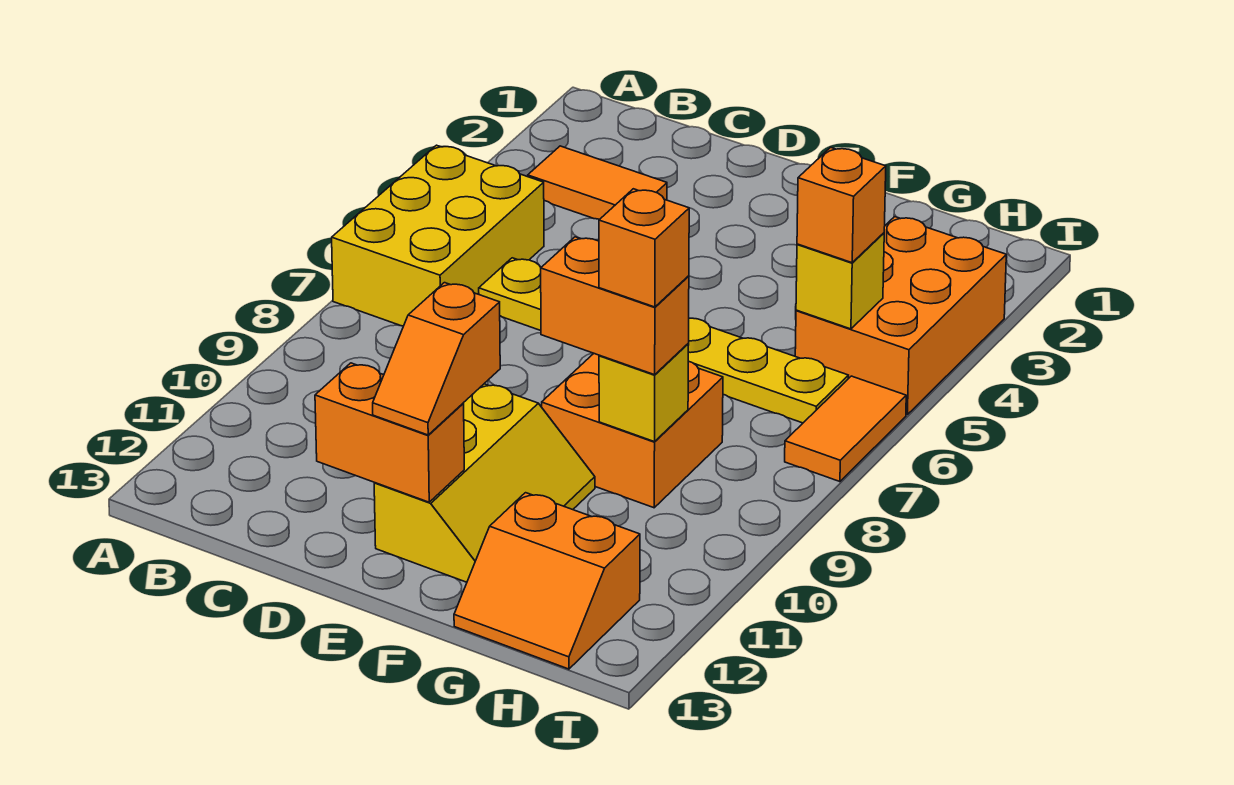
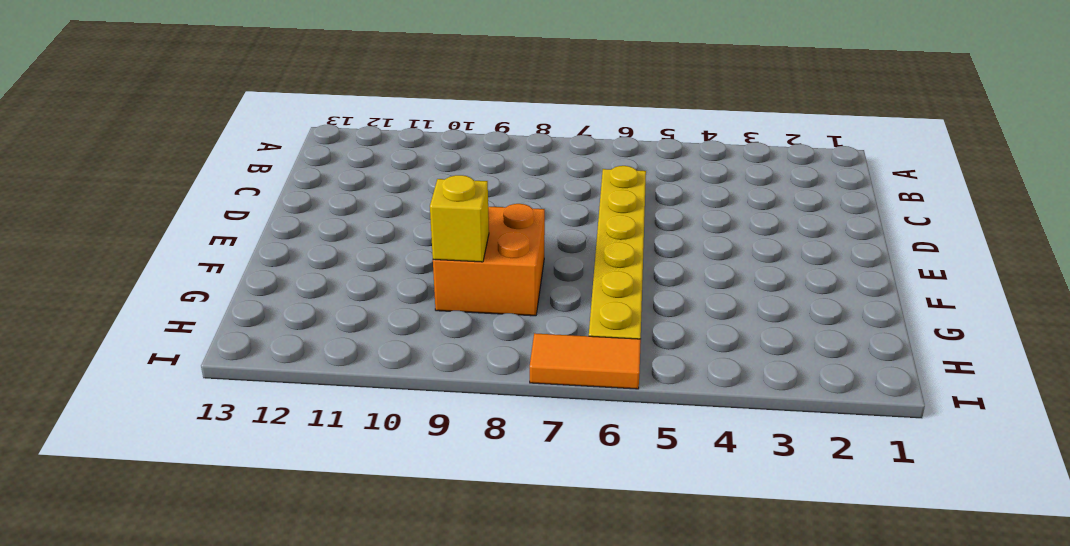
none -> yellow 2x3 brick [332,145,544,326]
none -> orange 1x2 tile [528,146,667,220]
none -> yellow 2x3 slope [374,384,595,582]

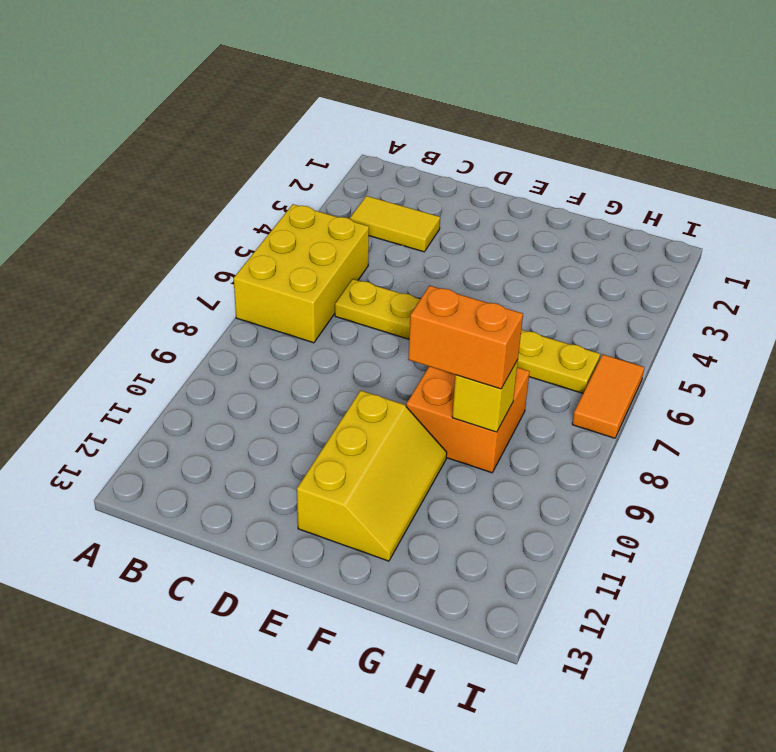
yellow 1x2 tile [350,196,440,252] -> orange 1x2 tile [528,146,667,220]
none -> orange 2x2 slope [454,493,640,669]
none -> orange 2x3 brick [795,217,1006,415]
none -> orange 1x2 brick [315,363,464,502]

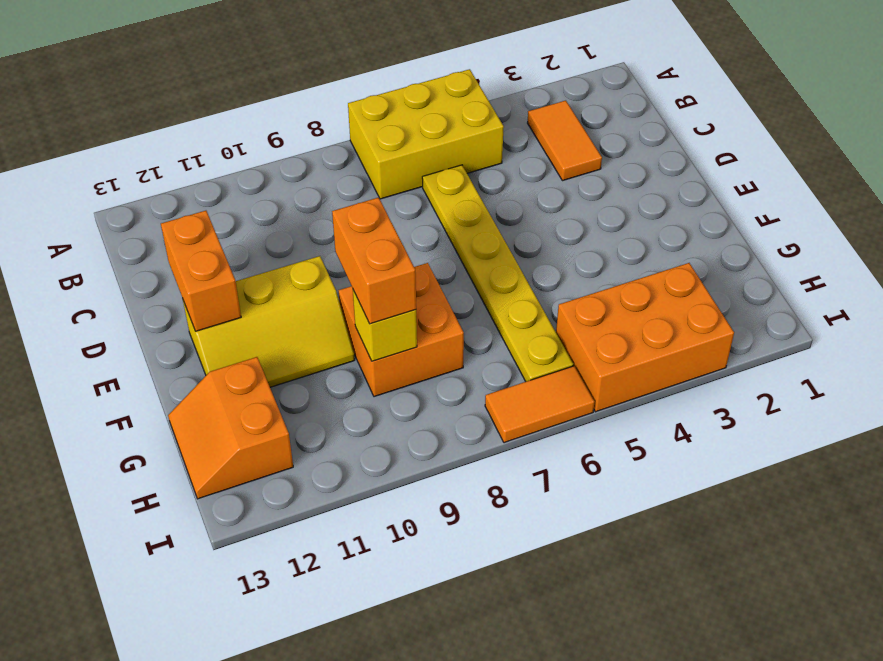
none -> yellow 1x1 brick [796,233,884,329]
none -> orange 1x2 slope [373,283,500,435]
none -> orange 1x1 brick [797,147,886,263]

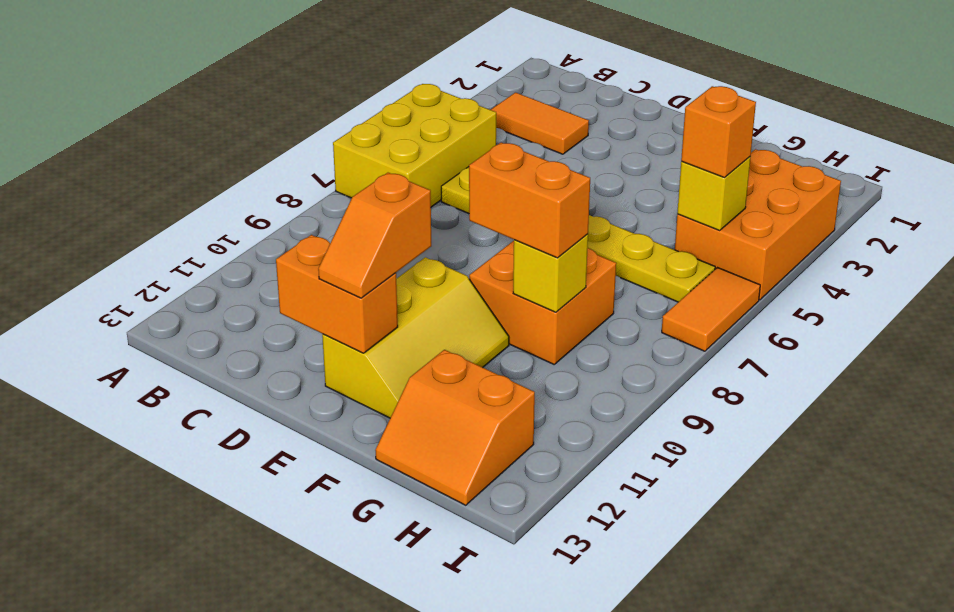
none -> orange 1x1 brick [599,189,689,307]

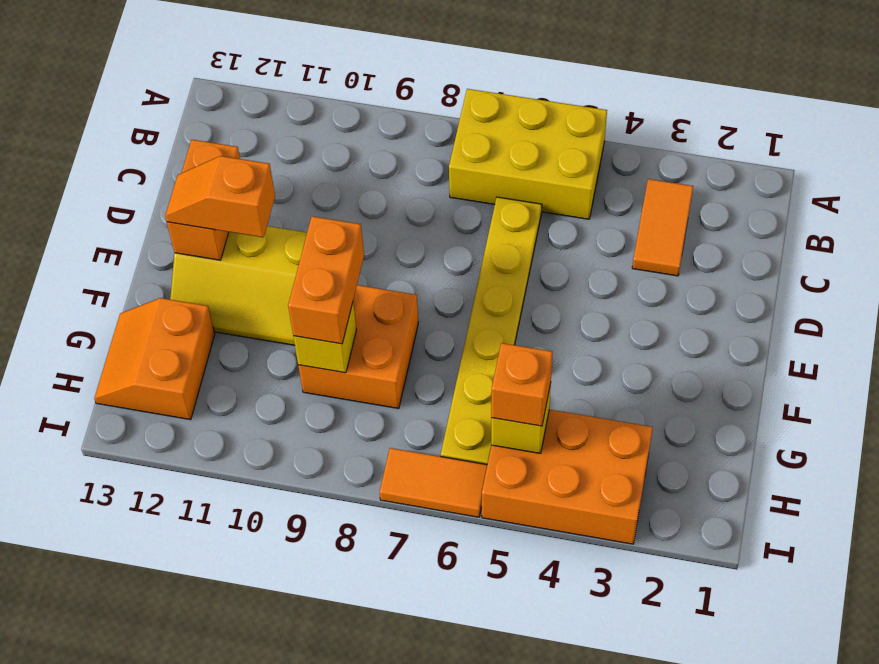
none -> orange 1x1 brick [599,189,689,307]

